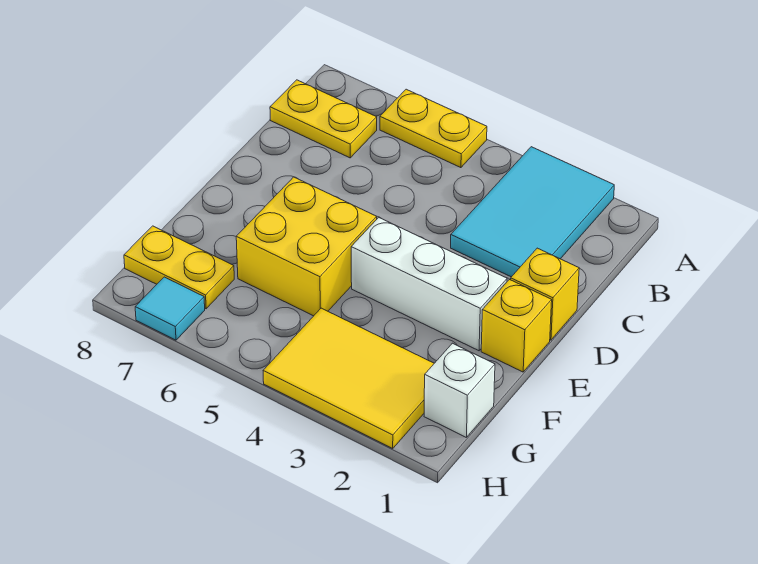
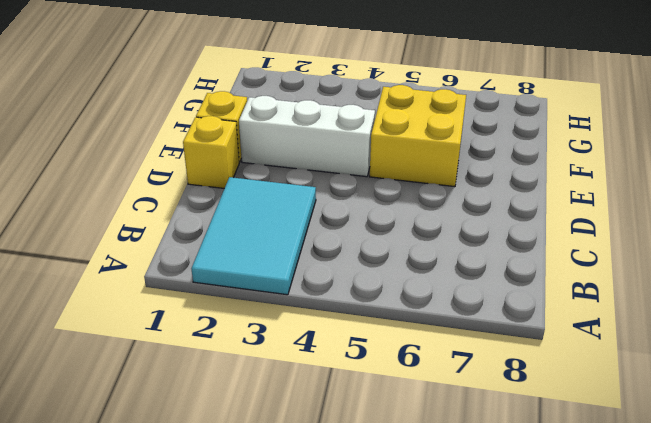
none -> yellow 1x2 plate [380,89,487,168]
none -> yellow 1x2 plate [270,80,377,158]

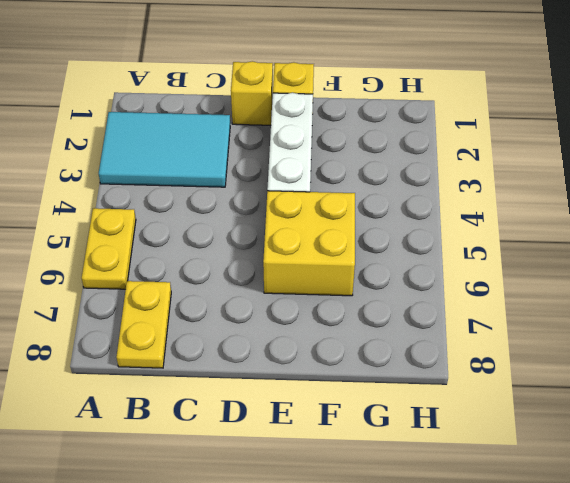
none -> white 1x1 brick [424,343,495,438]
none -> yellow 2x3 tile [263,308,434,448]

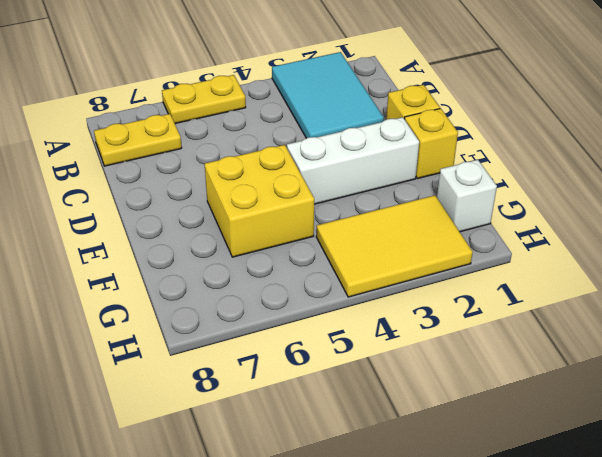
none -> yellow 1x2 plate [124,226,234,309]
none -> cyan 1x1 tile [135,277,205,340]

